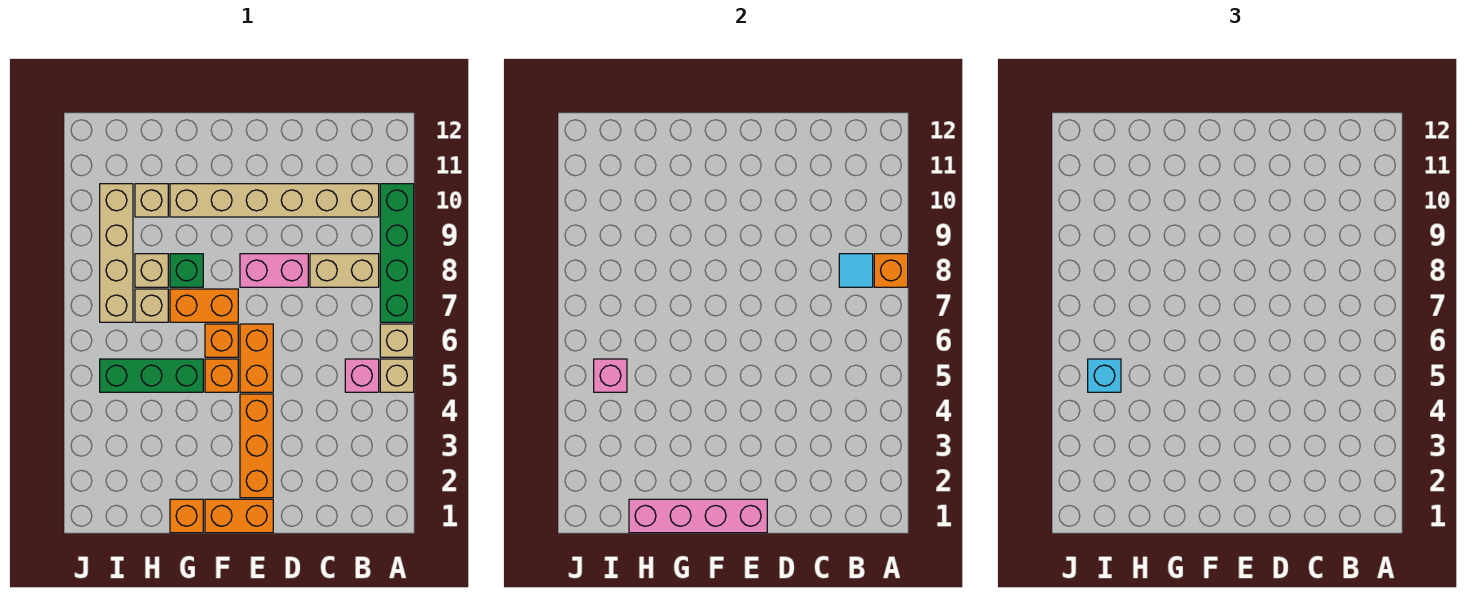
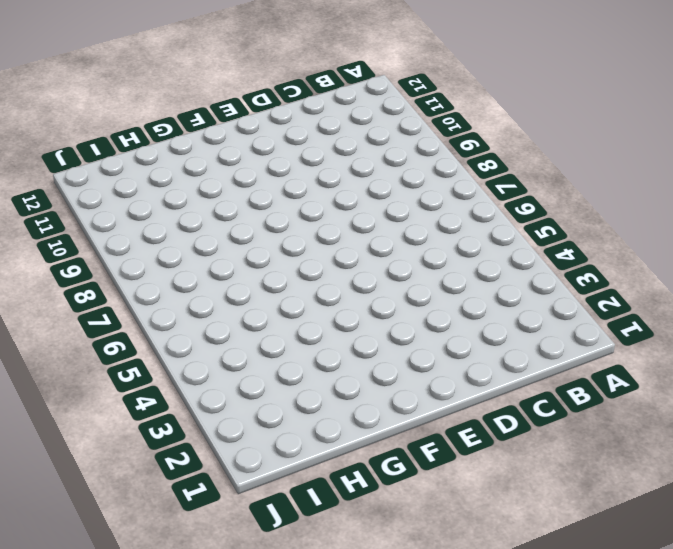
none -> tan 1x1 brick [380,359,414,392]
none -> tan 1x1 brick [380,324,414,357]
none -> green 1x4 brick [380,184,414,322]

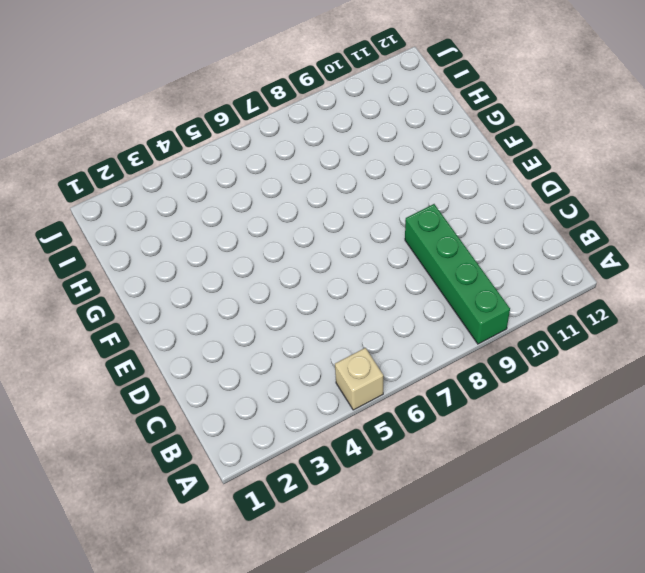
green 1x4 brick [405,204,510,344] -> green 1x4 brick turned to [380,184,414,322]
none -> tan 1x1 brick [380,324,414,357]
none -> pink 1x1 brick [345,359,379,392]
none -> tan 1x2 brick [310,254,379,287]

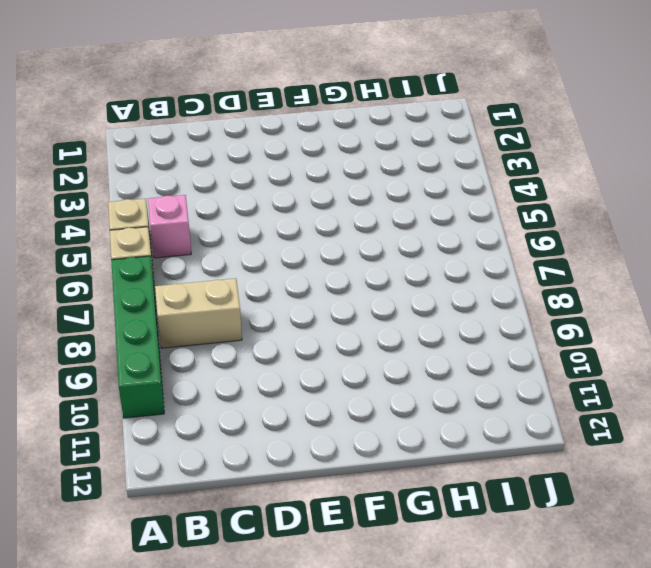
none -> tan 1x6 brick [170,184,379,217]
none -> pink 1x2 brick [240,254,308,287]
none -> orange 1x2 brick [205,499,273,533]

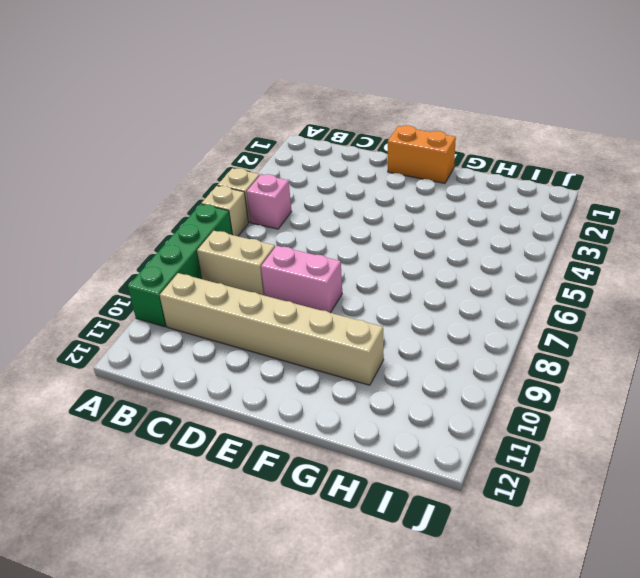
none -> orange 1x3 brick [240,394,273,498]
none -> orange 1x2 brick [240,324,273,392]
none -> orange 1x1 brick [205,359,238,392]

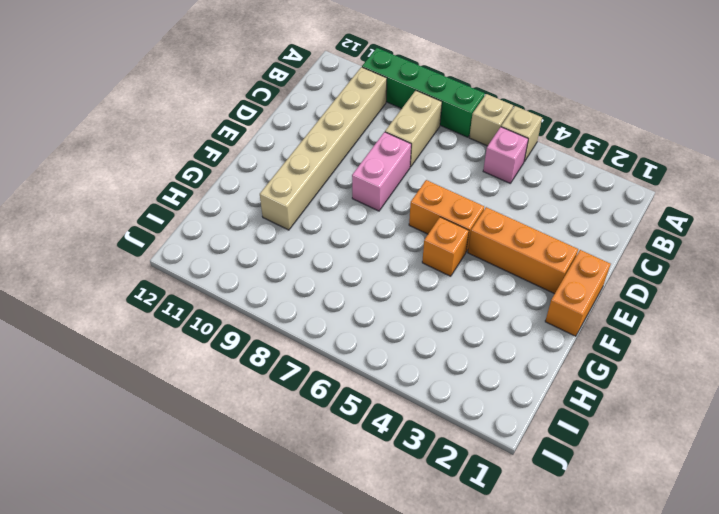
none -> orange 1x1 brick [205,324,238,357]
none -> orange 1x2 brick [170,289,238,322]
none -> orange 1x1 brick [170,499,203,533]

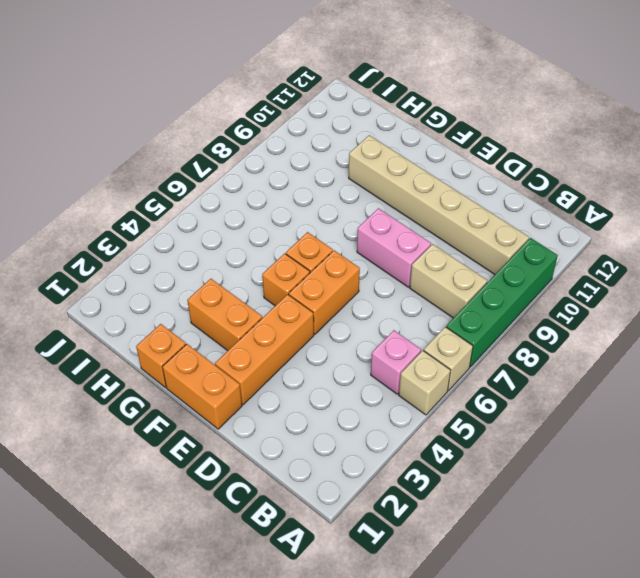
orange 1x2 brick [187,279,262,351] -> orange 1x2 brick moved to [170,289,238,322]
none -> green 1x3 brick [100,359,203,392]
none -> green 1x1 brick [170,254,203,287]
none -> tan 1x1 brick [135,289,168,322]

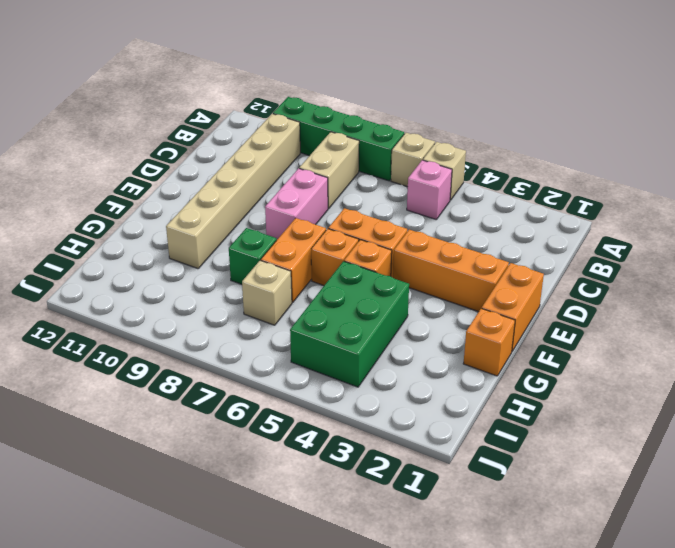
green 2x3 brick [290,261,409,387] -> green 1x3 brick [100,359,203,392]
none -> tan 1x1 brick [135,254,168,287]
none -> tan 1x1 brick [135,184,168,217]
none -> tan 1x4 brick [100,184,133,322]

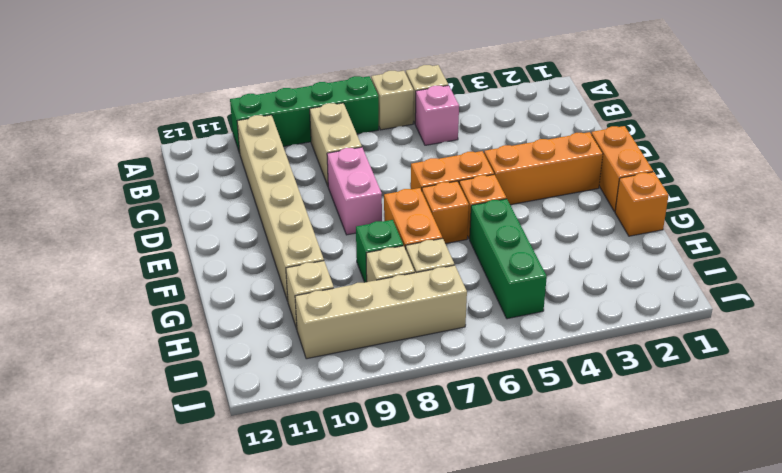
none -> orange 1x1 brick [874,254,908,287]
none -> cyan 1x1 tile [839,254,873,287]
none -> pink 1x4 brick [629,499,767,533]

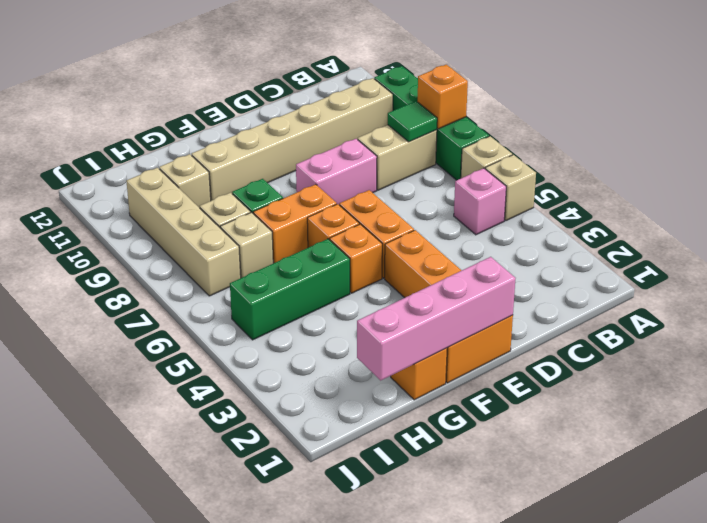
green 1x1 tile [388,101,437,142] -> cyan 1x1 tile [839,254,873,287]
none -> pink 1x1 brick [594,359,627,392]
none -> cyan 1x1 brick [1088,359,1121,392]

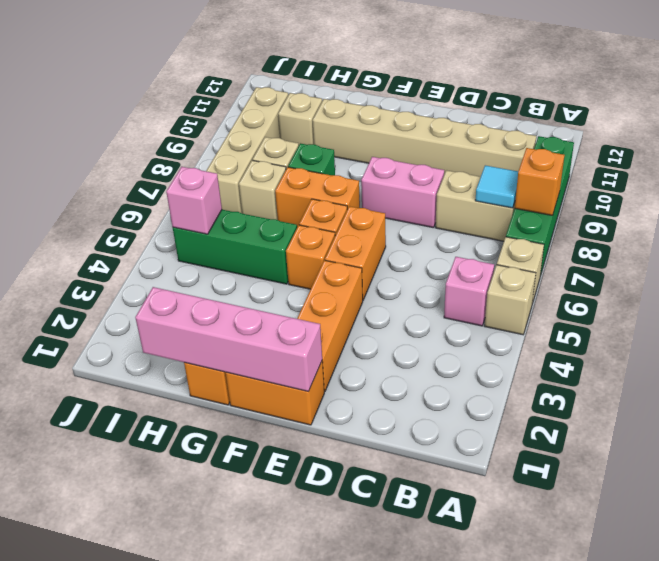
none -> cyan 1x1 brick [1088,359,1121,392]

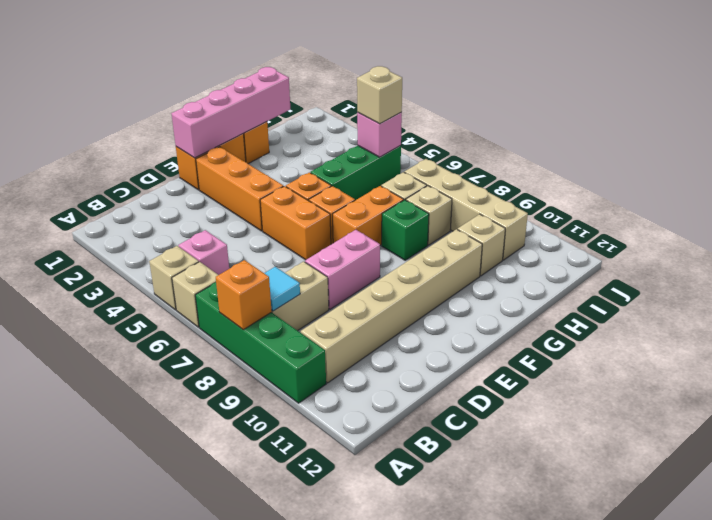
tan 1x1 brick [357,66,402,124] -> cyan 1x1 brick [1088,359,1121,392]

